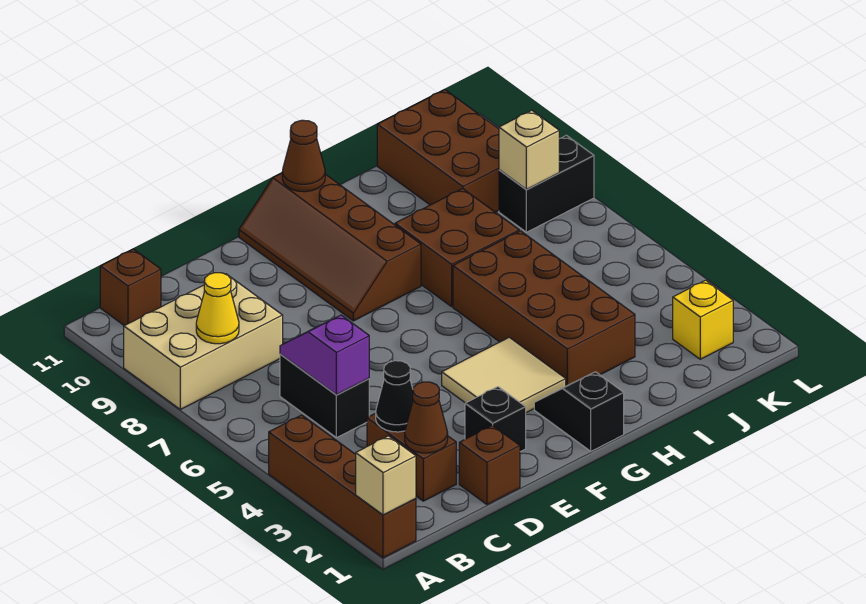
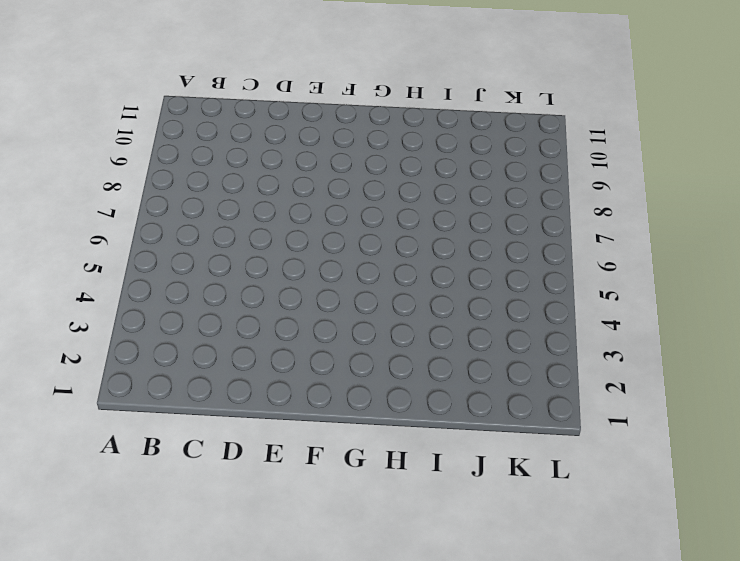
none -> brown 1x4 brick [269,415,416,558]
none -> tan 2x3 brick [124,274,283,410]
none -> brown 1x1 brick [100,249,161,326]

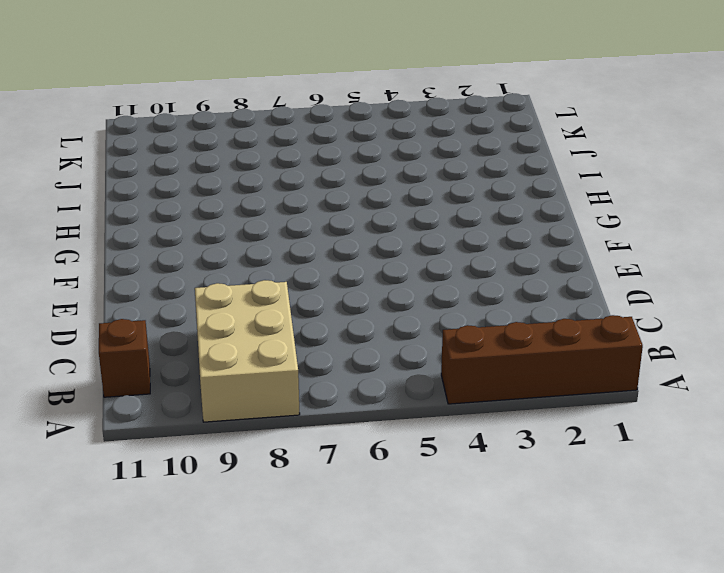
none -> brown 1x2 brick [367,413,456,501]
none -> black 1x2 brick [280,354,369,438]
none -> brown 1x1 brick [459,425,520,505]

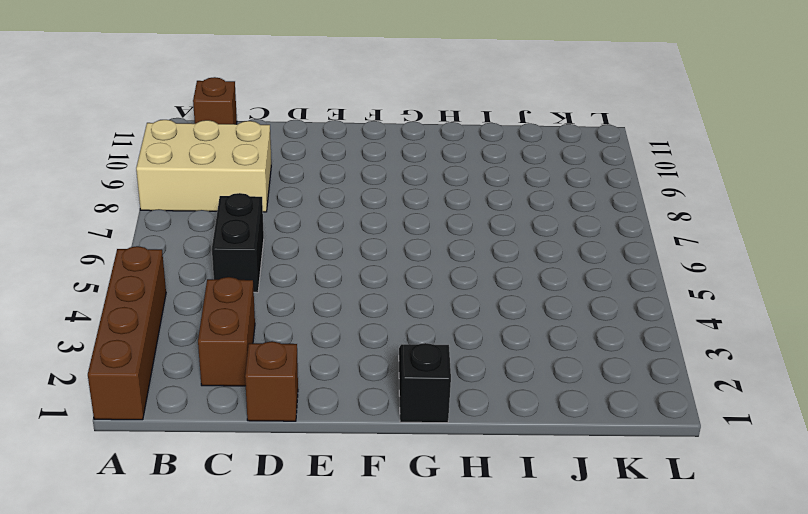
none -> black 1x1 brick [465,387,526,452]
none -> tan 2x2 tile [442,337,566,413]
none -> brown 2x4 slope [239,173,421,321]

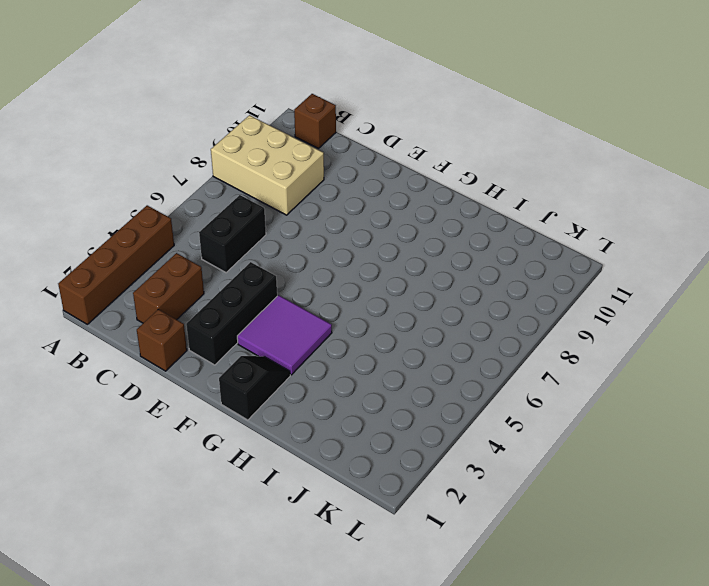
black 1x3 brick [186,262,277,365] -> black 1x1 brick [465,387,526,452]
purple 2x2 tile [237,295,332,375] -> tan 2x2 tile [442,337,566,413]
none -> brown 2x4 slope [239,173,421,321]
none -> brown 2x4 brick [453,231,635,386]
none -> brown 2x2 brick [395,189,519,307]

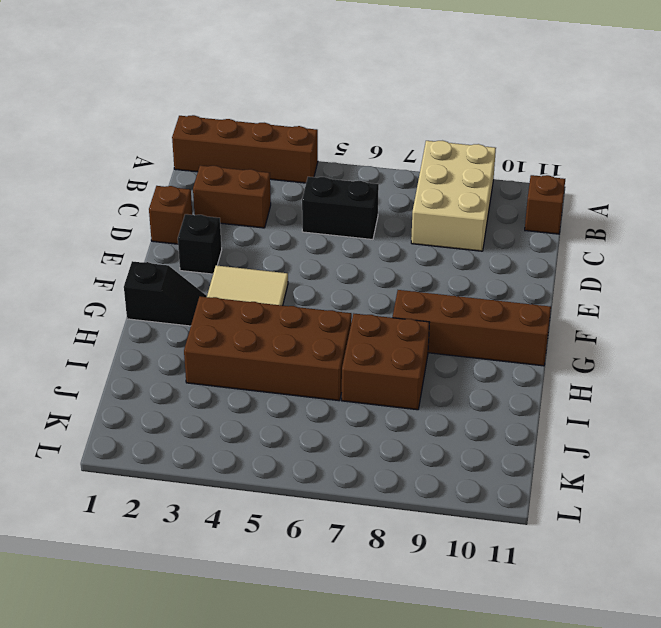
none -> brown 2x3 brick [377,90,499,212]
none -> yellow 1x1 brick [673,280,733,359]
none -> black 1x2 brick [499,135,594,232]

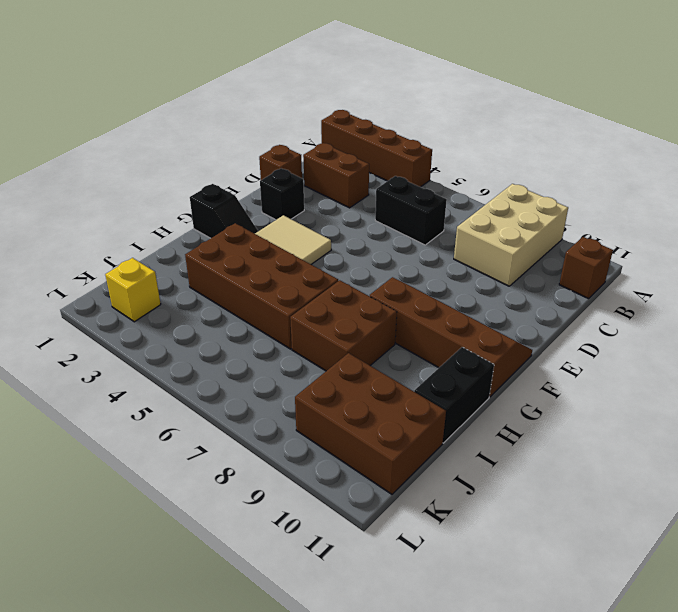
black 1x2 brick [414,347,494,443] -> black 1x2 brick moved to [499,135,594,232]
none -> tan 1x1 brick [356,436,416,515]
none -> yellow 1x1 cone [196,273,239,344]
none -> brown 1x1 cone [405,382,448,453]

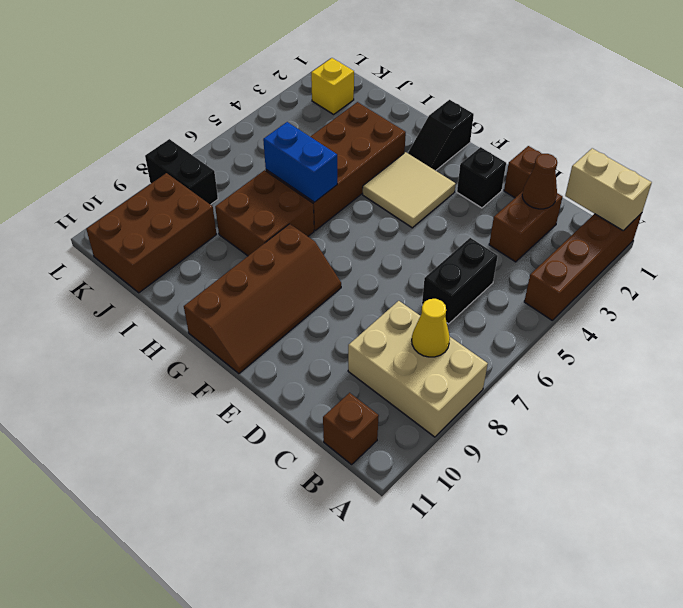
tan 1x2 brick [565,148,652,231] -> tan 1x1 brick [356,436,416,515]
blue 1x2 brick [263,122,337,202] -> none
none -> black 1x1 cone [376,361,413,432]
none -> purple 1x2 slope [280,315,369,395]
none -> brown 1x1 cone [282,120,325,192]

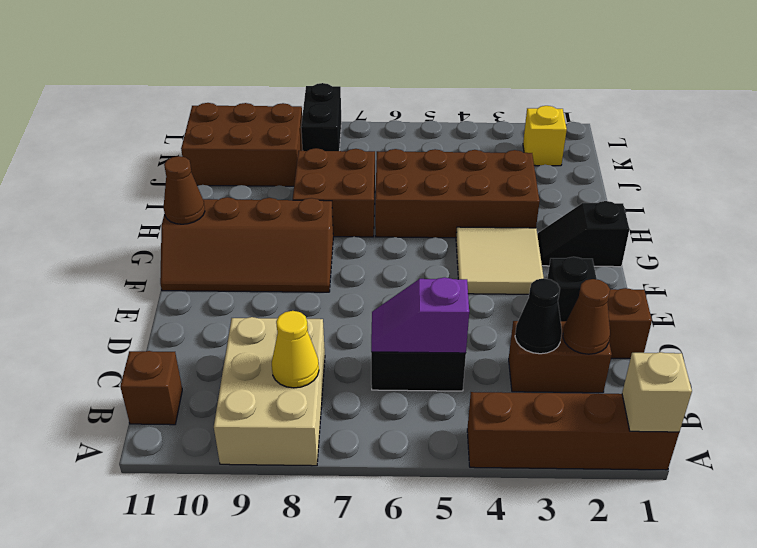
none -> tan 1x1 brick [499,110,559,189]

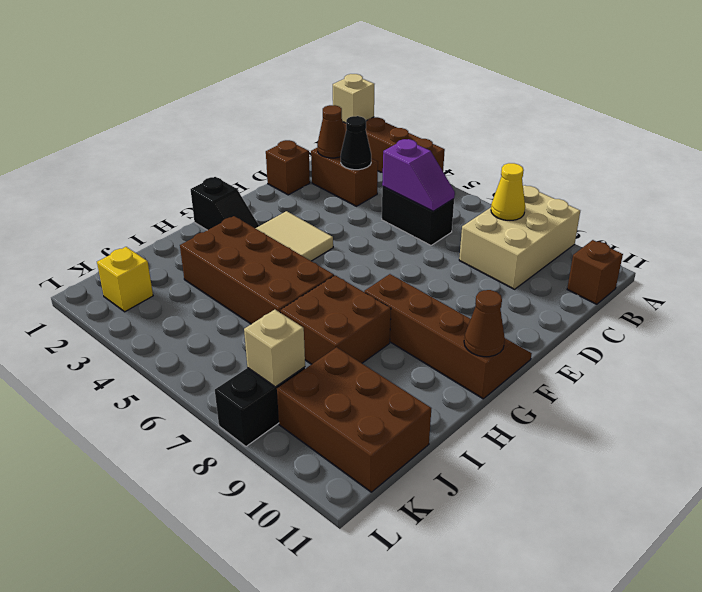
none -> black 1x1 brick [465,387,526,452]

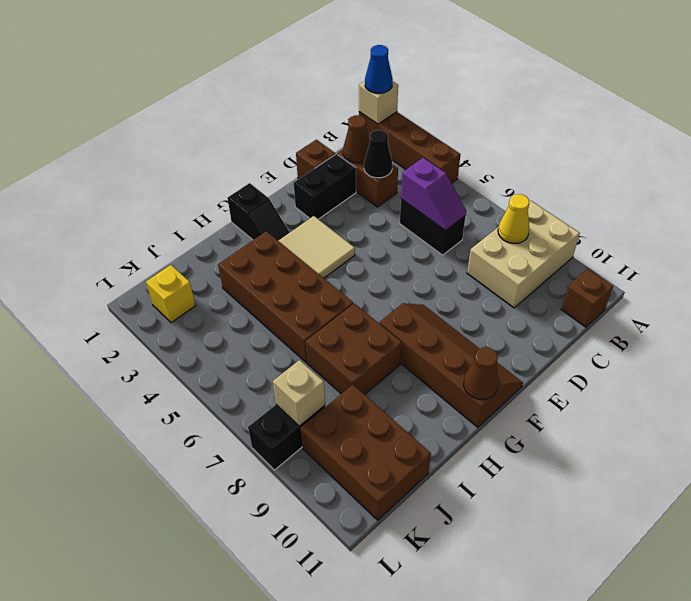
blue 1x1 cone [365,45,393,93] -> none
black 1x2 brick [294,154,356,219] -> black 1x1 brick [465,387,526,452]

